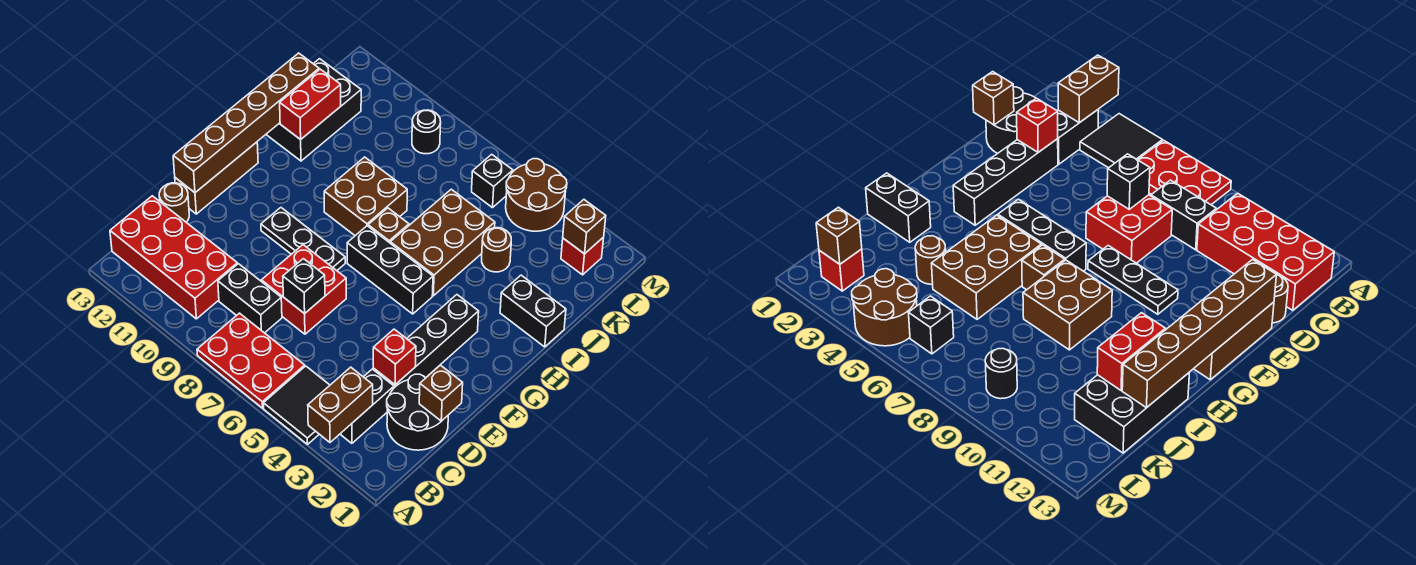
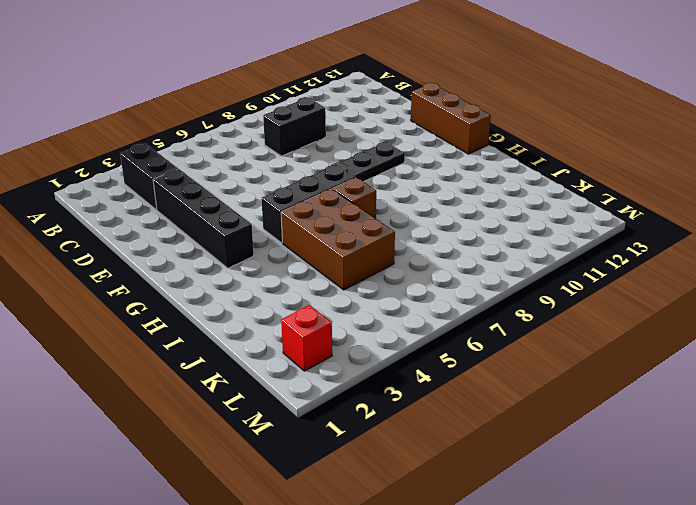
none -> black 2x2 tile [263,366,330,444]
none -> red 2x3 plate [197,313,305,408]
none -> red 2x4 brick [110,196,237,319]

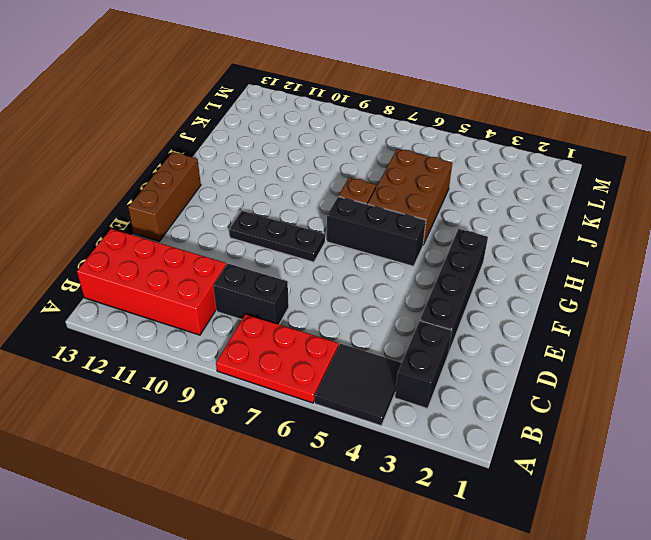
none -> black 2x2 round brick [387,374,448,450]
none -> red 2x2 brick [261,245,346,334]
none -> brown 1x1 round brick [159,183,189,222]

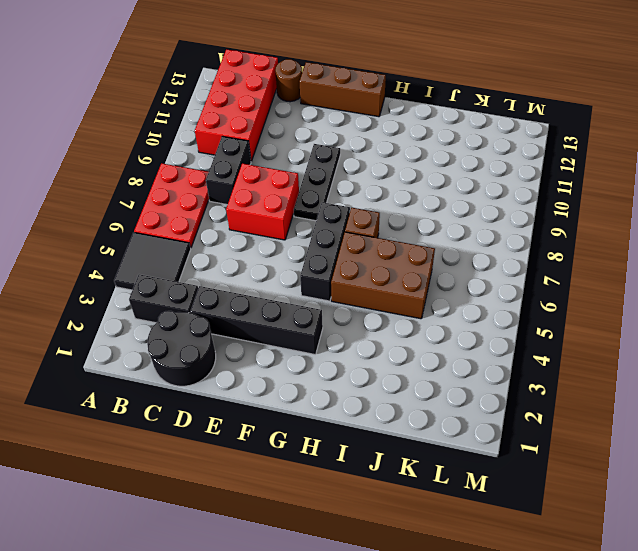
none -> brown 2x2 brick [324,157,407,236]
none -> black 1x2 brick [500,275,566,347]
none -> black 2x3 brick [266,59,361,161]

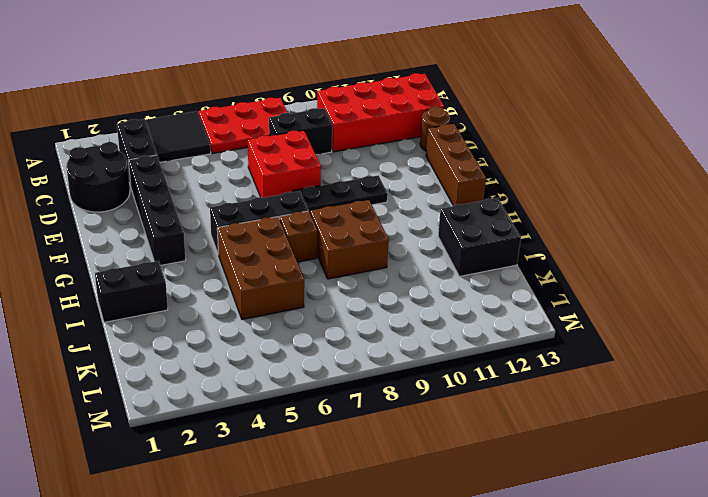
black 2x2 brick [438,198,521,276] -> black 2x3 brick [266,59,361,161]
none -> brown 1x1 round brick [482,228,511,272]
none -> red 1x1 brick [561,237,604,275]
none -> brown 2x2 round brick [506,159,567,231]

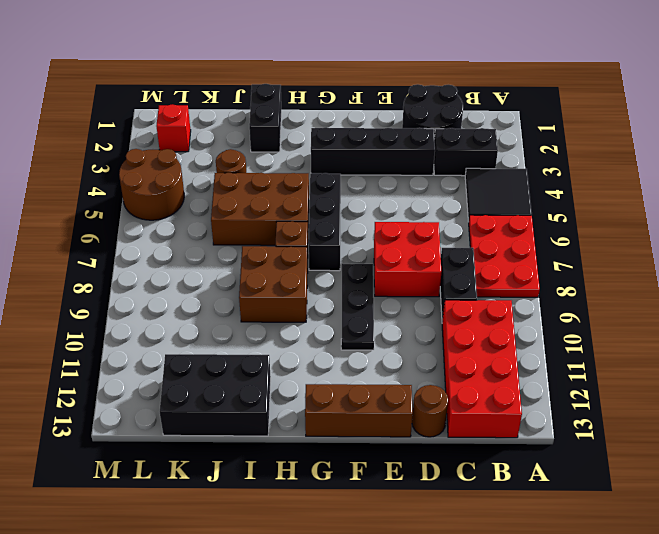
none -> black 1x1 brick [472,154,513,208]
none -> black 1x1 round brick [412,110,441,154]
none -> brown 1x2 brick [308,367,373,442]

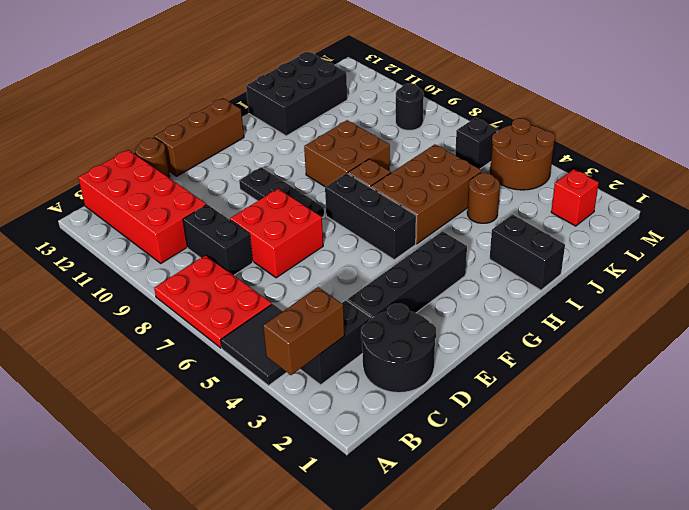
none -> brown 1x1 brick [419,365,463,421]
none -> red 1x1 brick [373,329,416,385]
none -> black 1x1 brick [283,259,325,314]

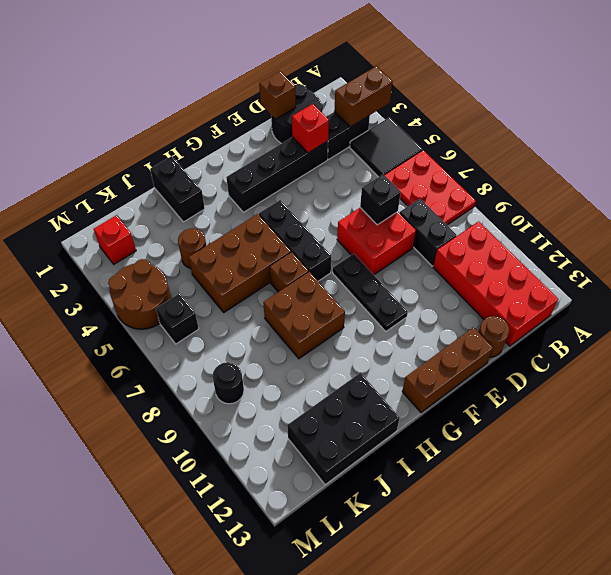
none -> brown 1x6 brick [173,53,319,193]
none -> red 1x2 brick [280,69,341,140]
none -> brown 1x1 brick [563,200,606,254]

